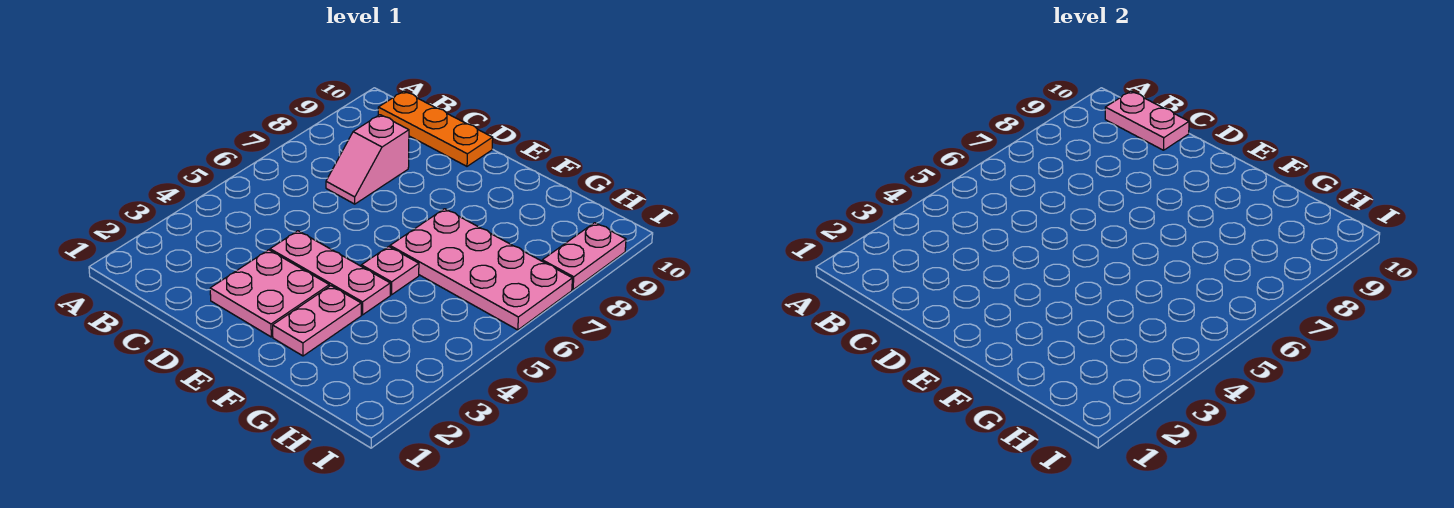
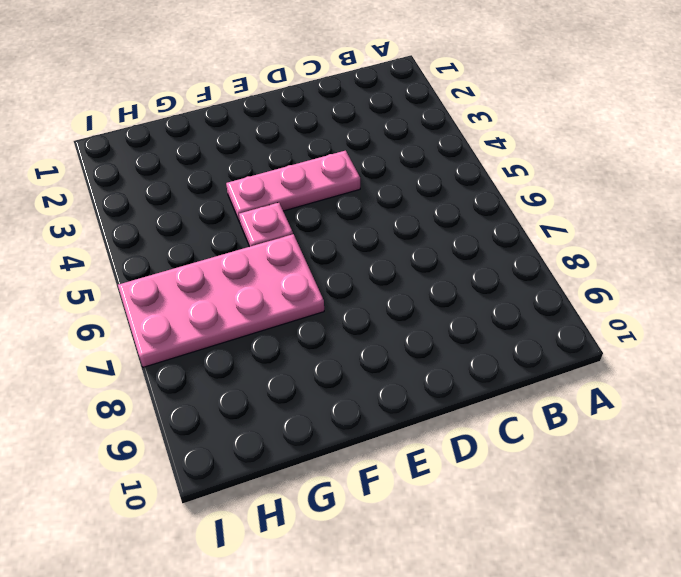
none -> orange 1x3 plate [378,91,493,166]
none -> pink 1x2 slope [326,115,409,204]

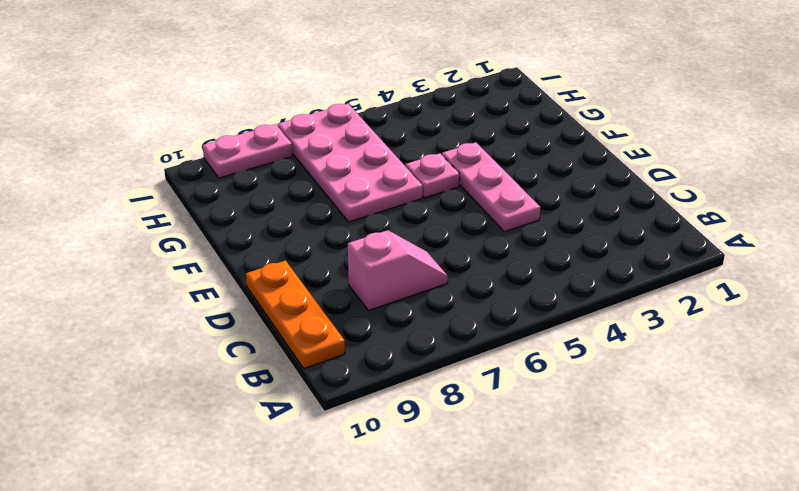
none -> pink 2x2 plate [210,250,329,337]
none -> pink 1x2 plate [273,286,361,356]

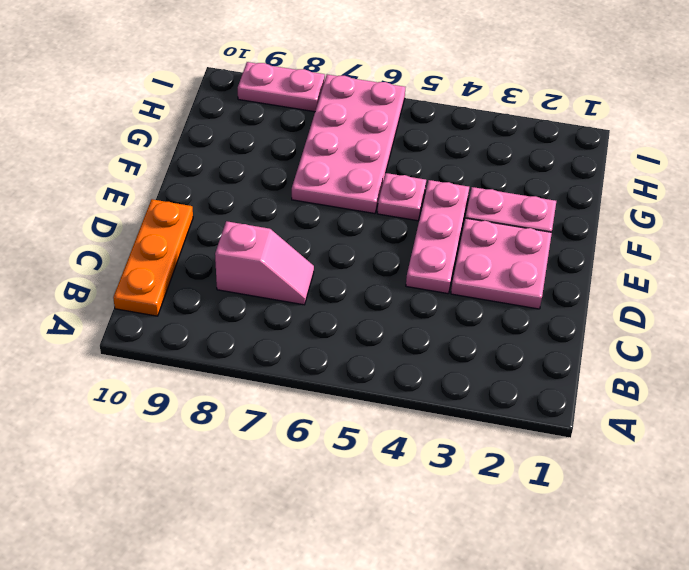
none -> pink 1x2 plate [1105,91,1189,150]

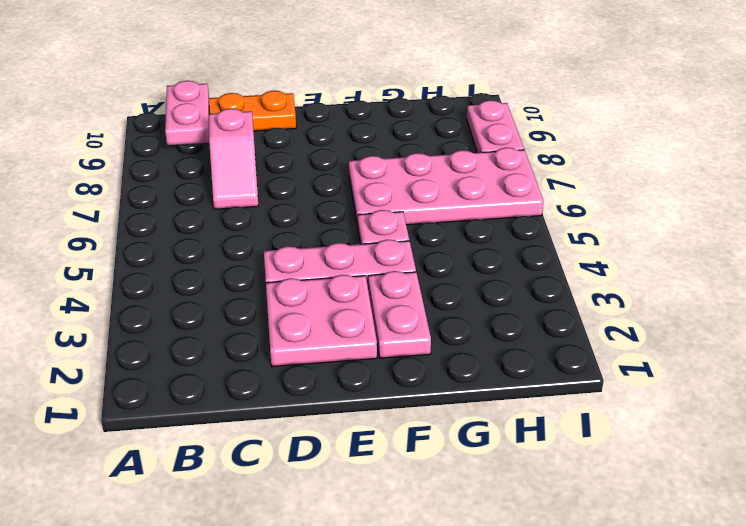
pink 1x2 plate [165,81,209,145] -> pink 1x2 plate turned to [1105,91,1189,150]

